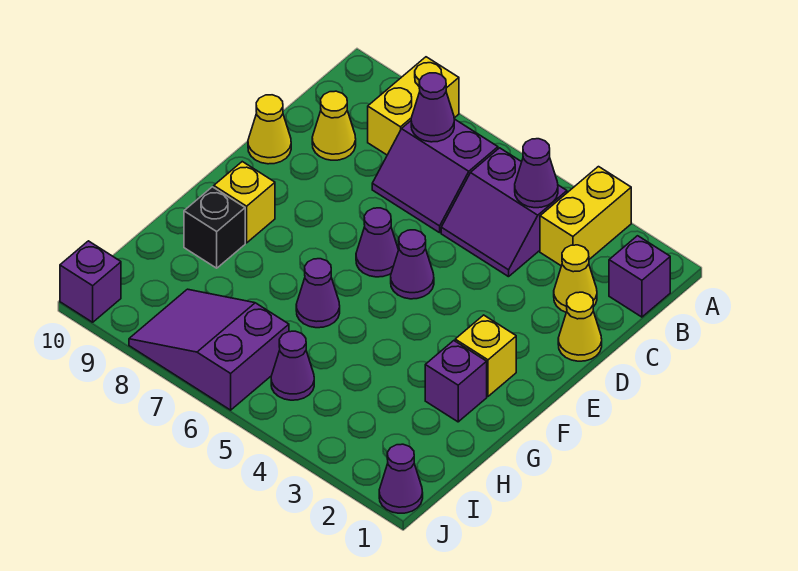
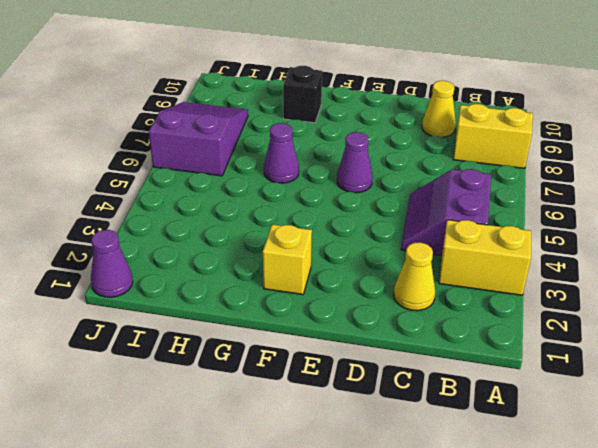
none -> purple 1x1 brick [609,236,670,317]
none -> purple 2x2 slope [372,119,498,233]
none -> yellow 1x1 cone [558,292,602,361]

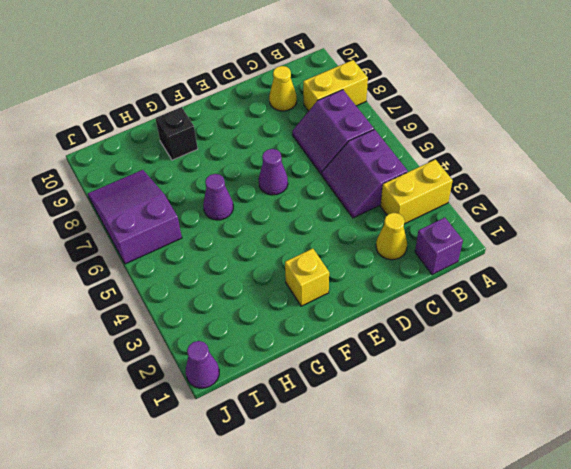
none -> yellow 1x1 cone [558,292,602,361]
none -> yellow 1x1 cone [248,95,291,164]
none -> purple 1x1 cone [391,230,434,299]

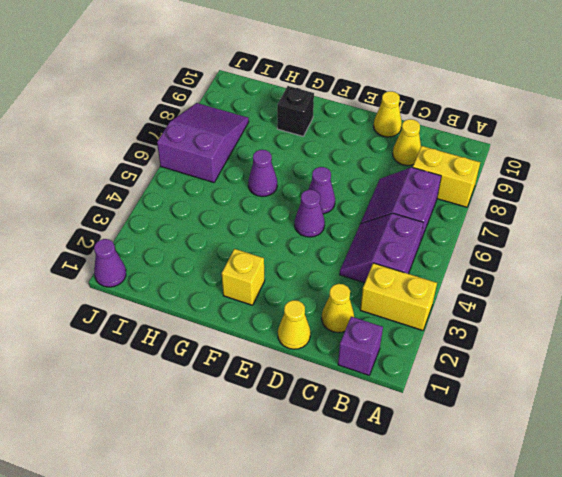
none -> yellow 1x1 brick [214,162,275,243]
none -> purple 1x1 brick [425,341,487,422]
none -> purple 1x1 cone [271,331,314,400]

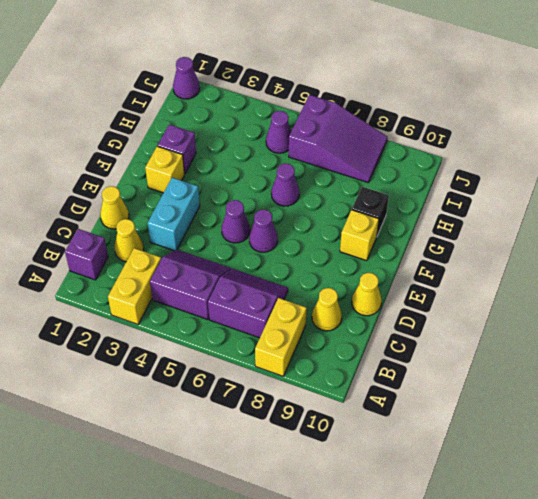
cyan 1x2 brick [148,178,200,251] -> none
none -> purple 1x1 brick [60,241,121,322]
none -> purple 1x1 cone [515,139,558,208]
none -> purple 1x1 cone [411,73,454,142]

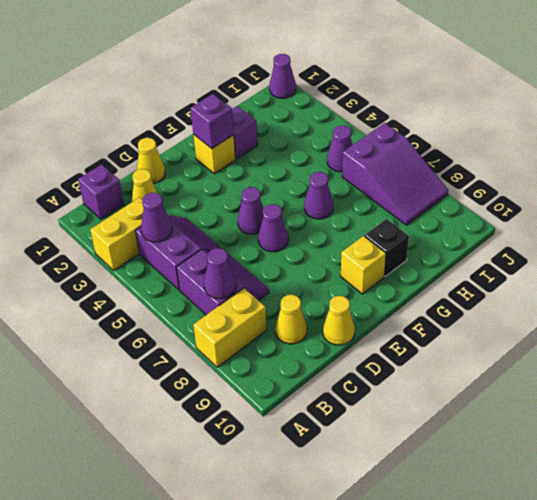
purple 1x1 brick [191,94,234,148] -> purple 1x1 brick moved to [60,241,121,322]

